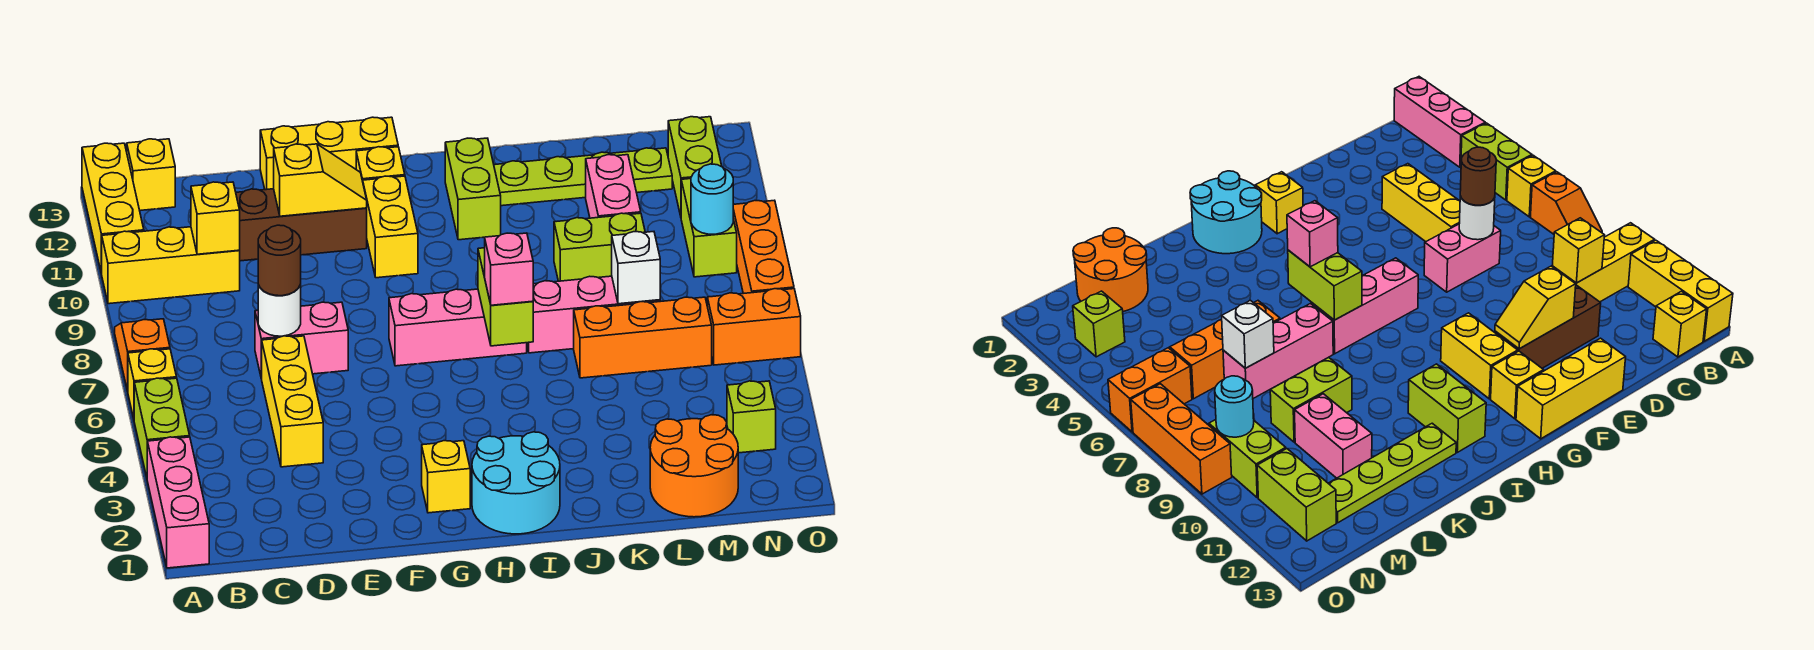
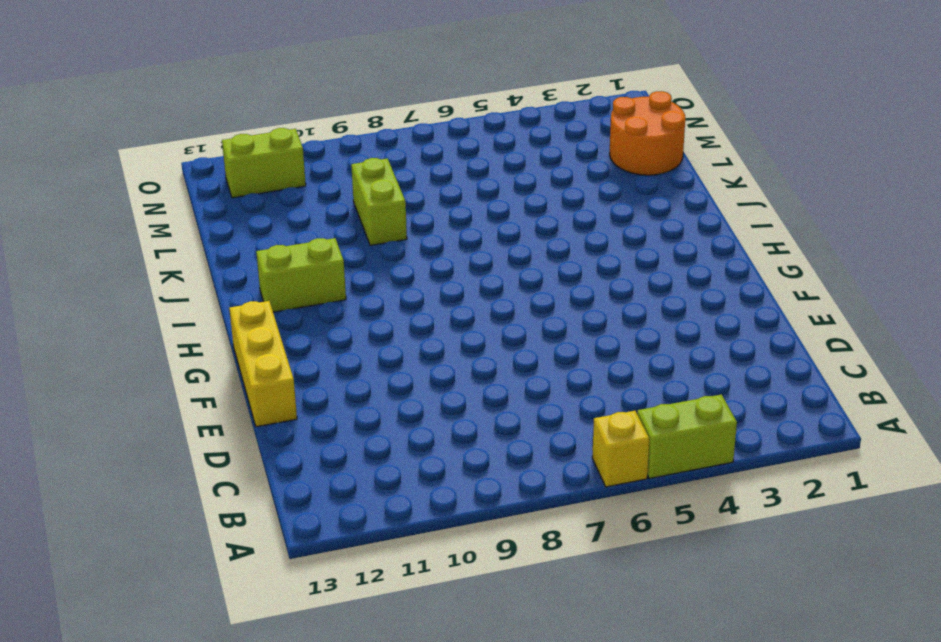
none -> pink 1x3 brick [147,437,209,568]
none -> orange 1x2 slope [115,319,170,391]
none -> yellow 1x3 brick [102,227,240,304]
none -> yellow 1x3 brick [82,143,144,274]

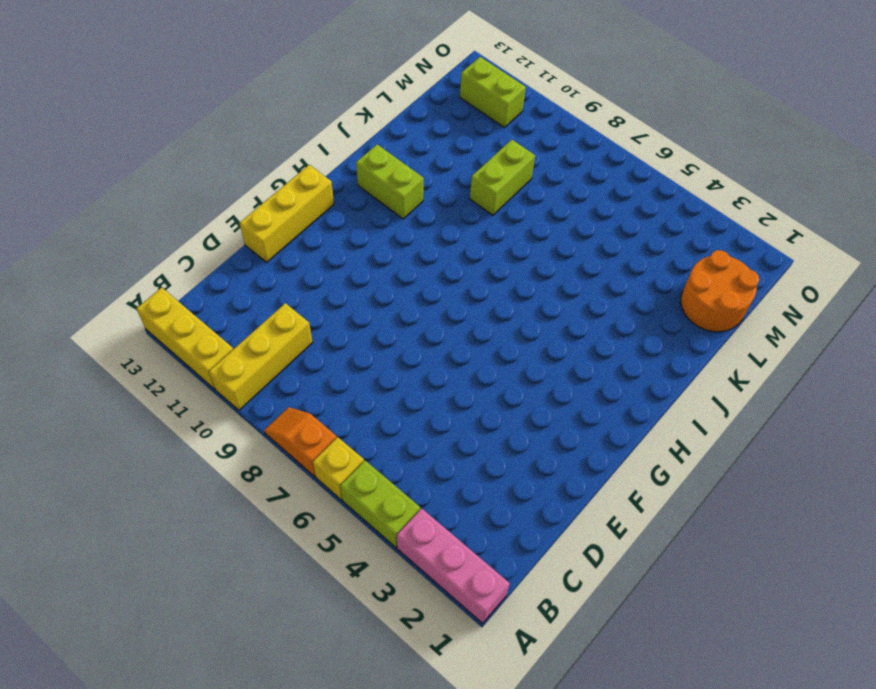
none -> yellow 1x1 brick [127,139,175,210]
none -> yellow 1x3 brick [262,336,323,467]
none -> pink 1x2 brick [255,302,348,379]
none -> brown 1x3 brick [236,189,367,261]

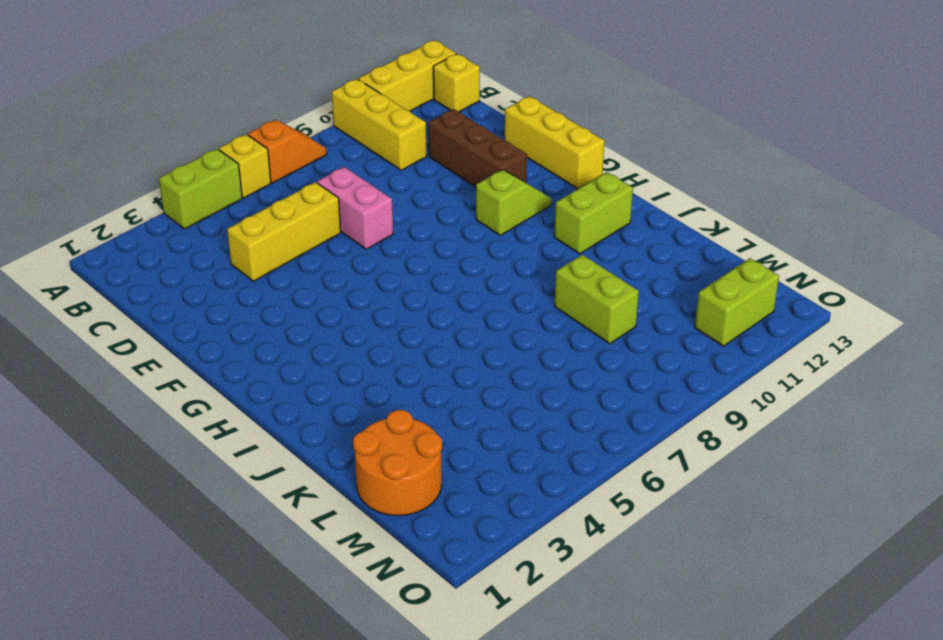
lime 1x2 slope [476,170,552,235] -> yellow 1x2 brick [363,176,418,278]
none -> pink 1x3 brick [147,437,209,568]
none -> yellow 1x1 brick [422,441,470,513]
none -> pink 1x3 brick [389,289,527,366]
none -> yellow 1x1 brick [356,147,405,181]

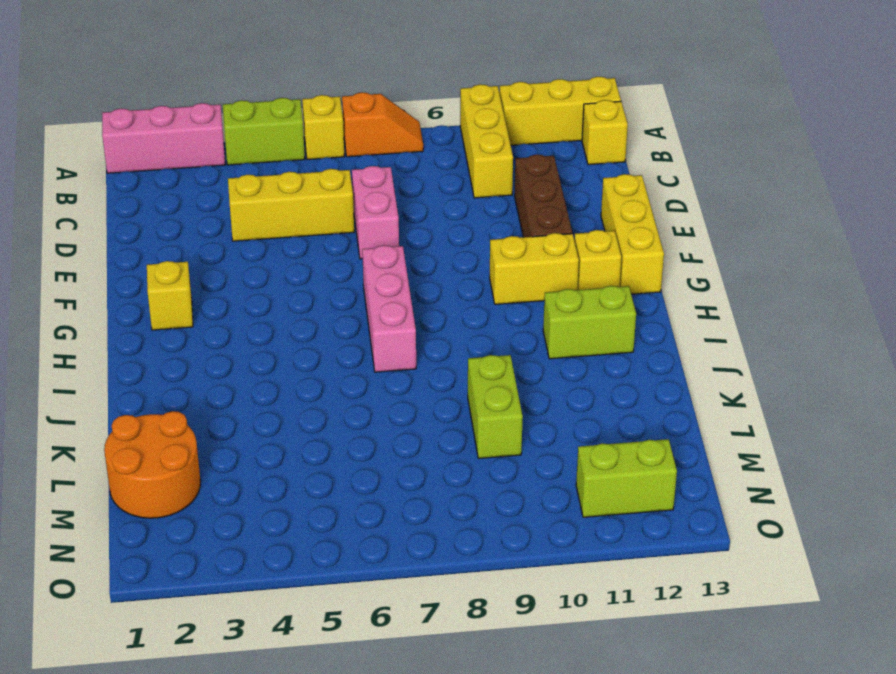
none -> cyan 2x2 round brick [472,432,560,534]
none -> pink 1x3 brick [527,276,660,353]
none -> lime 1x4 plate [494,148,672,206]
none -> orange 1x3 brick [574,297,712,378]

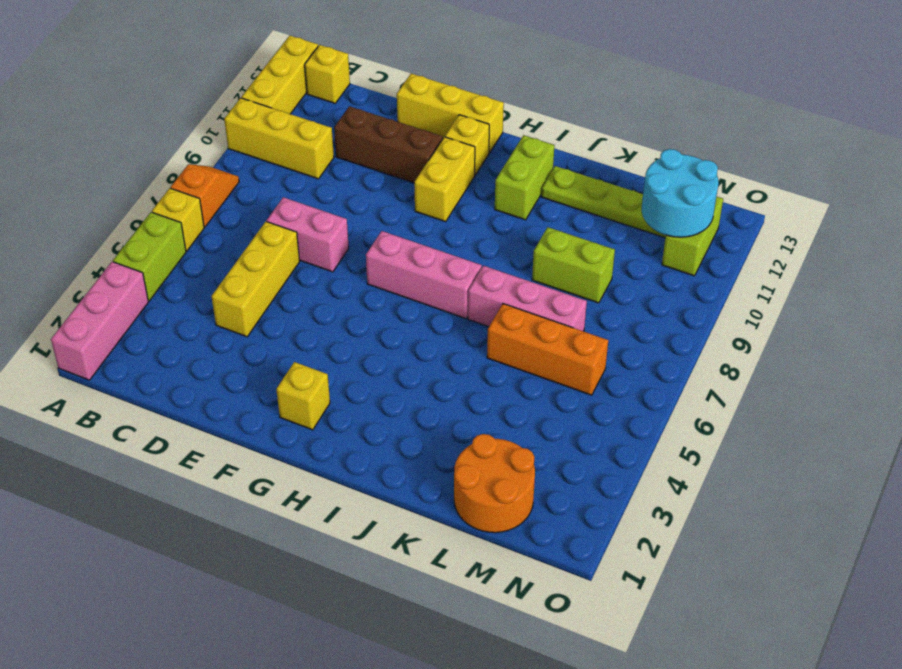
cyan 2x2 round brick [642,149,718,237] -> cyan 2x2 round brick moved to [472,432,560,534]
none -> pink 1x2 brick [586,155,641,218]
none -> lime 1x1 brick [727,381,776,453]
none -> orange 1x2 brick [707,289,801,365]
none -> lime 1x2 brick [681,179,737,277]

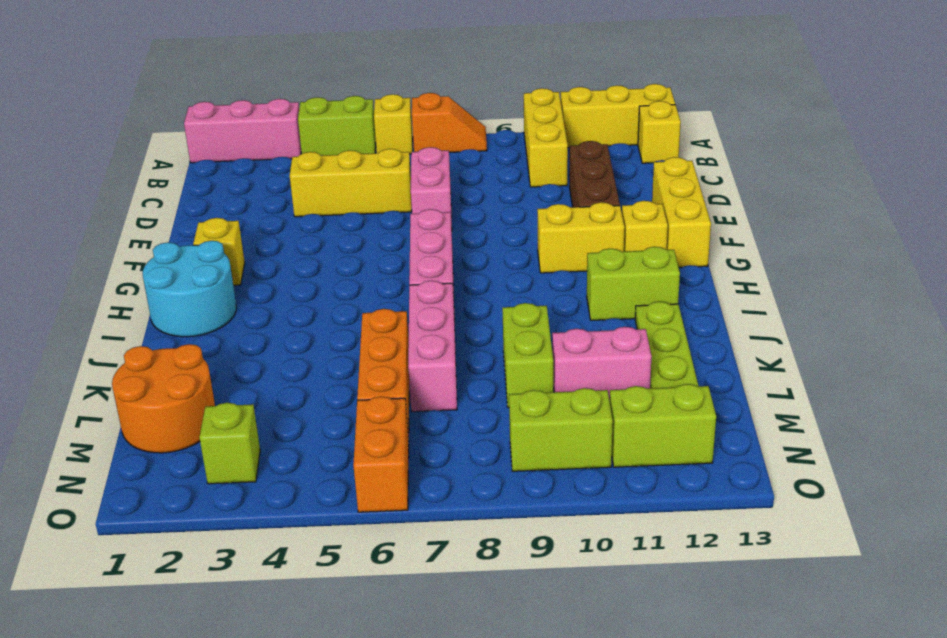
none -> orange 1x3 brick [733,200,794,293]
none -> yellow 1x1 brick [191,182,240,254]
none -> white 1x1 round brick [258,285,301,336]
none -> yellow 1x2 slope [274,144,367,216]

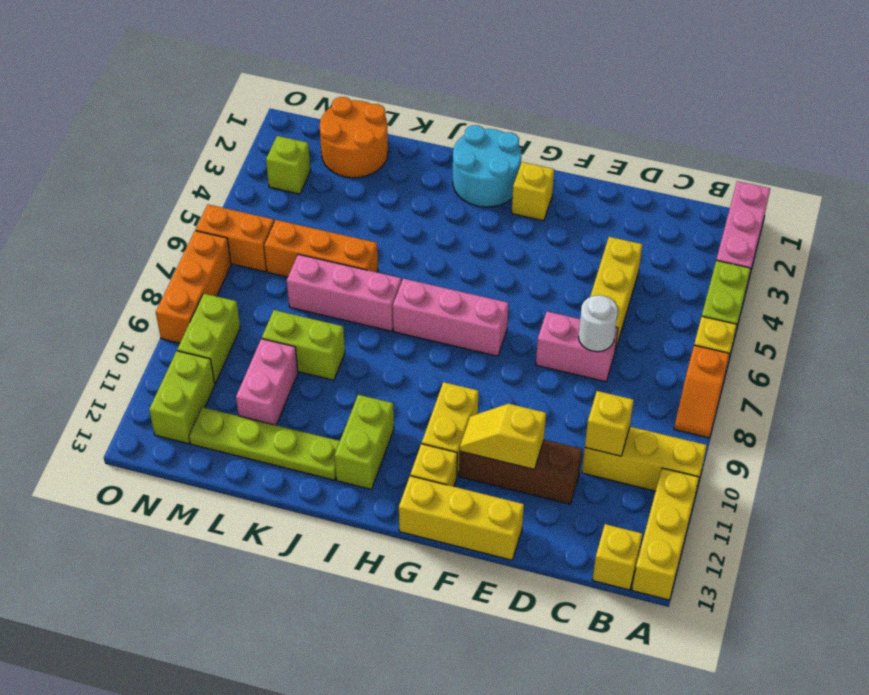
none -> lime 1x2 brick [478,248,533,346]
none -> white 1x1 brick [612,232,660,304]
none -> cyan 1x1 round brick [691,164,733,234]
none -> brown 1x1 round brick [258,225,301,296]

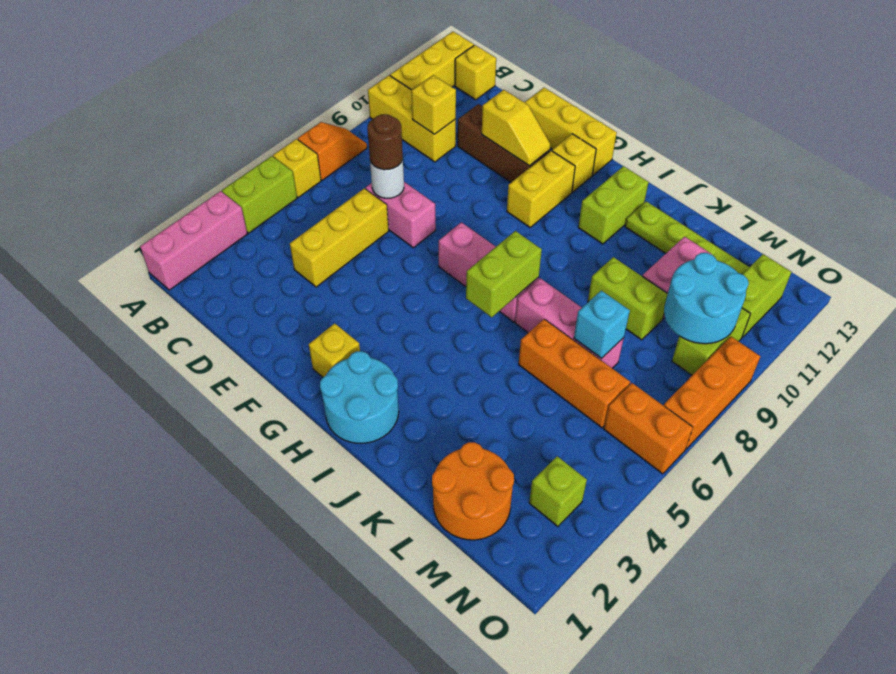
cyan 1x1 brick [574,291,630,358] -> white 1x1 brick [612,232,660,304]
cyan 2x2 round brick [664,253,749,344] -> cyan 1x1 round brick [691,164,733,234]
none -> pink 1x1 brick [485,233,533,305]

